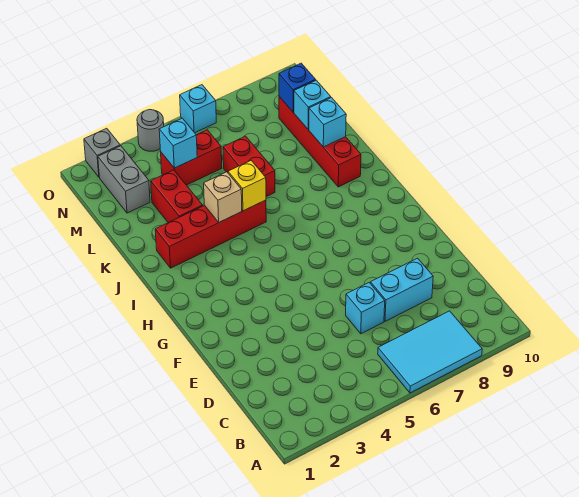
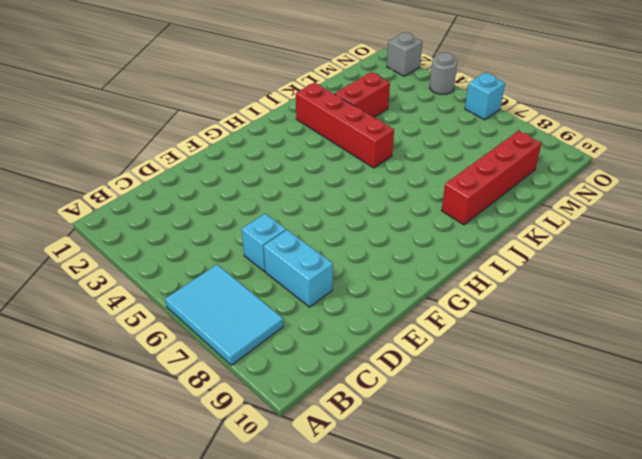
none -> red 1x2 brick [223,136,275,197]
none -> grey 1x2 brick [98,146,150,213]
none -> red 1x2 brick [161,130,222,185]

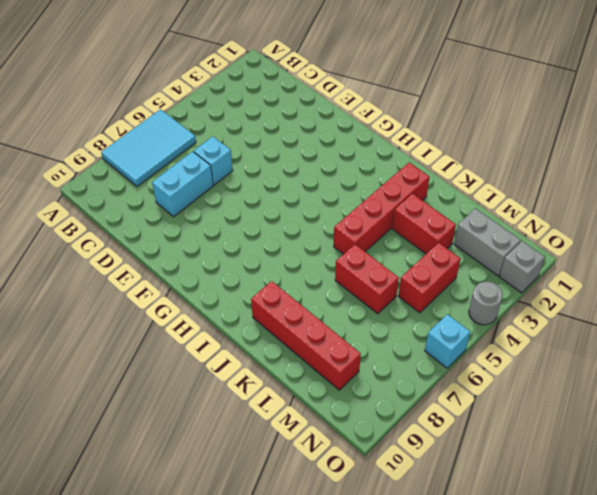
none -> tan 1x1 brick [204,172,242,222]
none -> yellow 1x1 brick [228,161,266,211]
none -> cyan 1x1 brick [309,98,346,147]

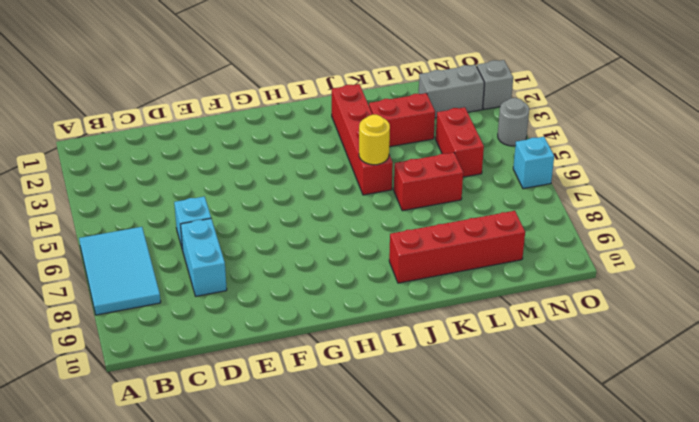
yellow 1x1 round brick [359,115,390,165] -> yellow 1x1 brick [228,161,266,211]
none -> tan 1x1 brick [204,172,242,222]
none -> cyan 1x1 brick [309,98,346,147]
none -> cyan 1x1 brick [294,80,331,130]

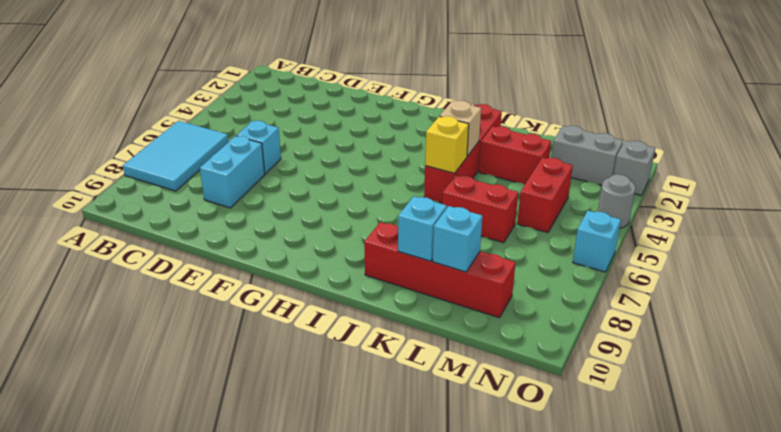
none -> cyan 1x1 brick [159,118,197,168]
none -> blue 1x1 brick [279,63,316,112]

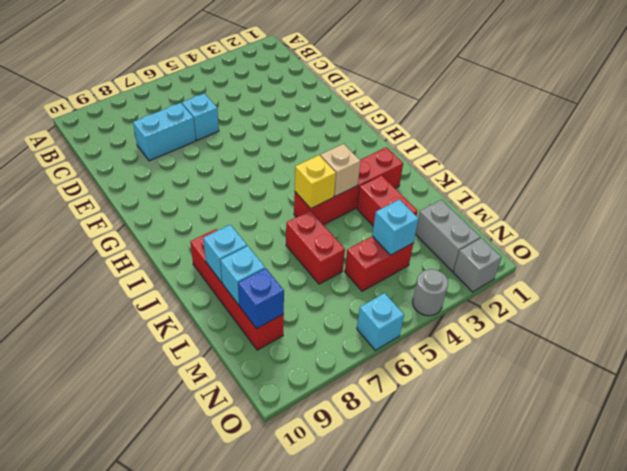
none -> cyan 2x3 tile [378,311,482,393]

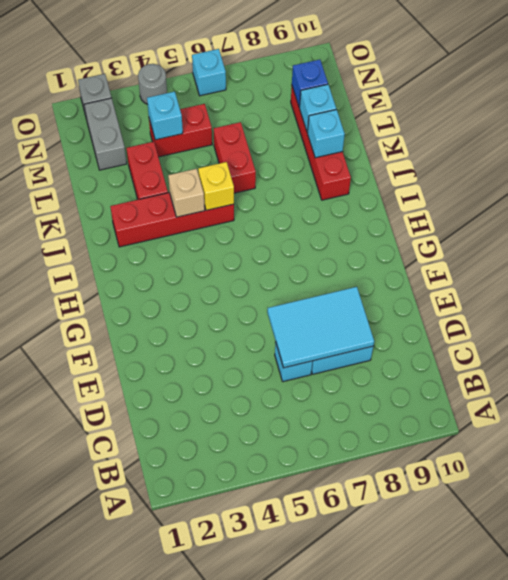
cyan 2x3 tile [267,287,374,368] -> cyan 2x3 tile moved to [378,311,482,393]

